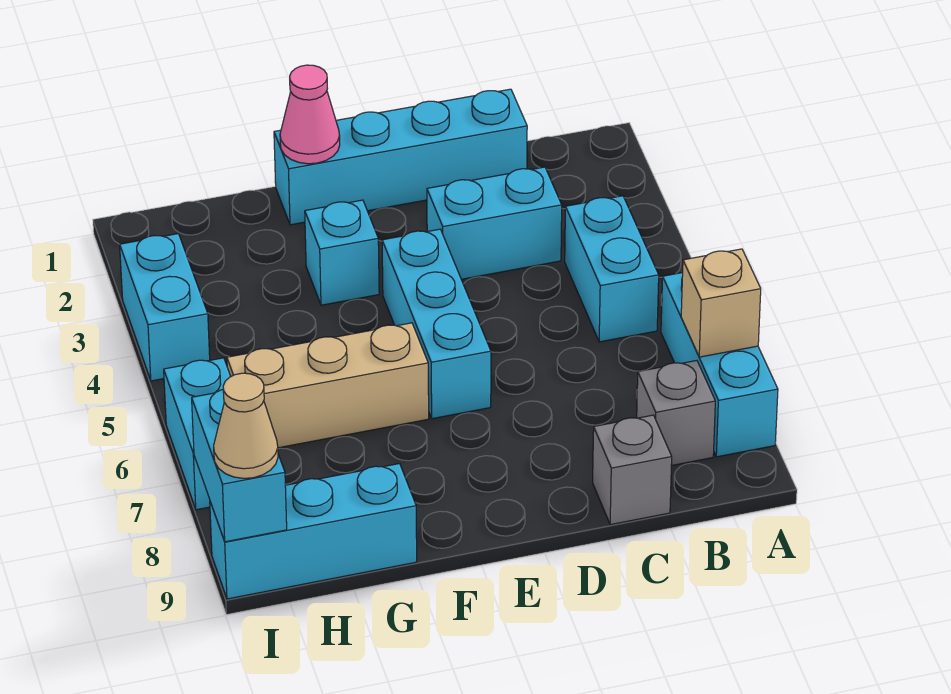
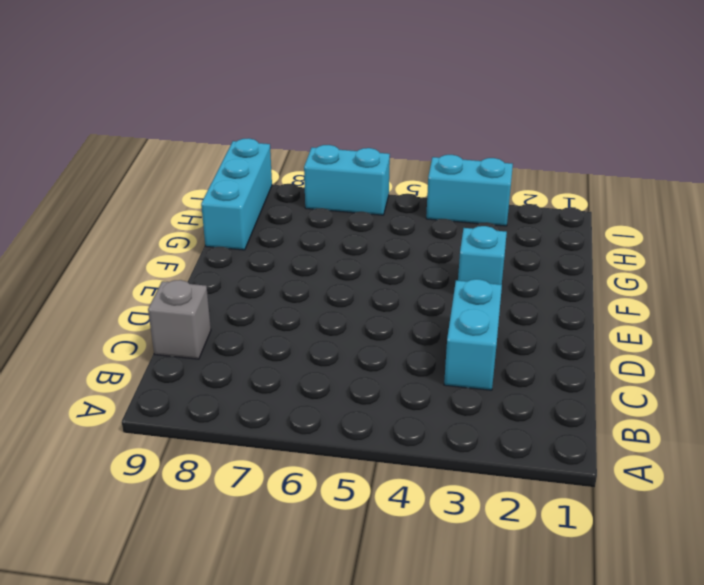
none -> cyan 1x3 brick [661,273,778,457]
none -> cyan 1x2 brick [565,196,659,342]
none -> grey 1x1 brick [637,361,715,466]

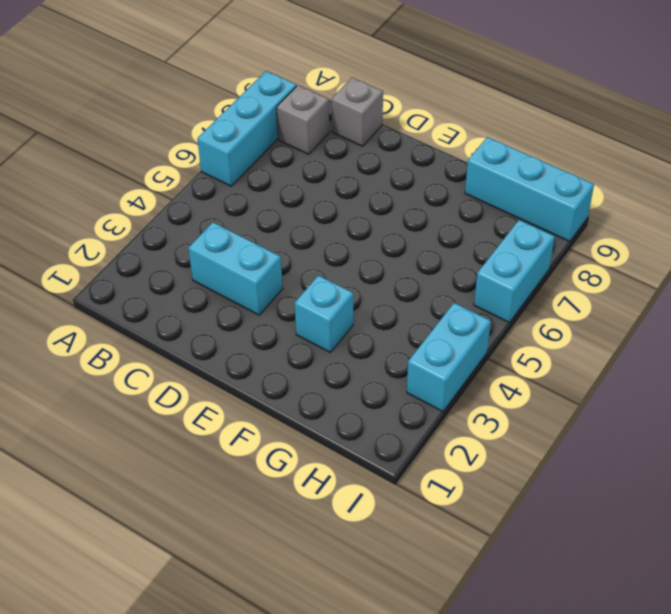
none -> cyan 1x2 brick [565,196,659,342]
none -> cyan 1x4 brick [274,89,527,225]
none -> cyan 1x3 brick [382,229,491,419]

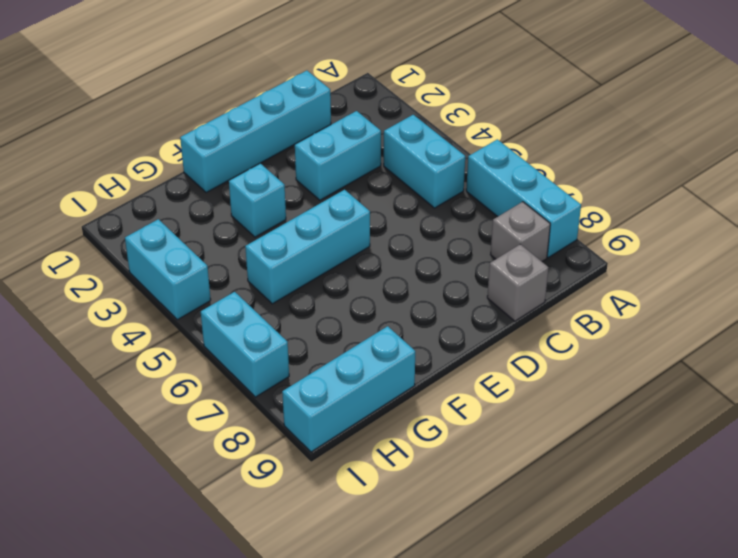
cyan 1x3 brick [245,190,370,304] -> cyan 1x3 brick turned to [382,229,491,419]
none -> tan 1x3 brick [227,323,429,448]
none -> tan 1x1 brick [681,249,761,357]
none -> pink 1x1 cone [280,65,340,164]

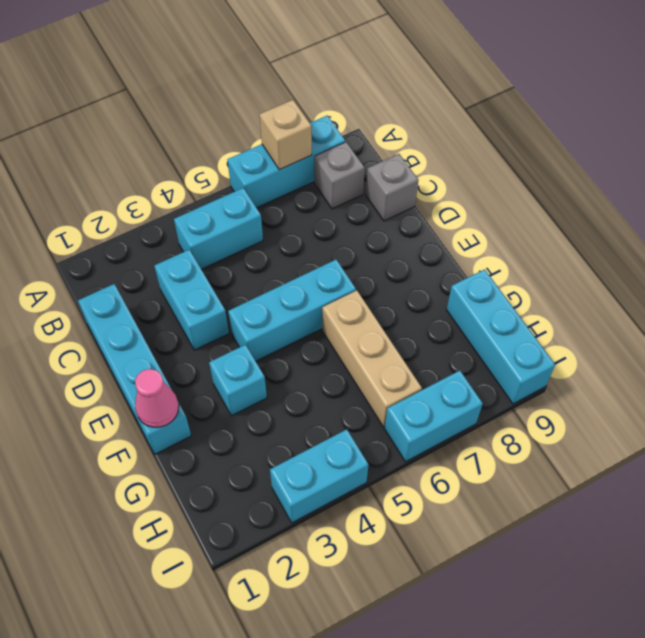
none -> cyan 1x2 brick [192,390,287,542]
none -> tan 1x1 cone [214,373,278,478]

